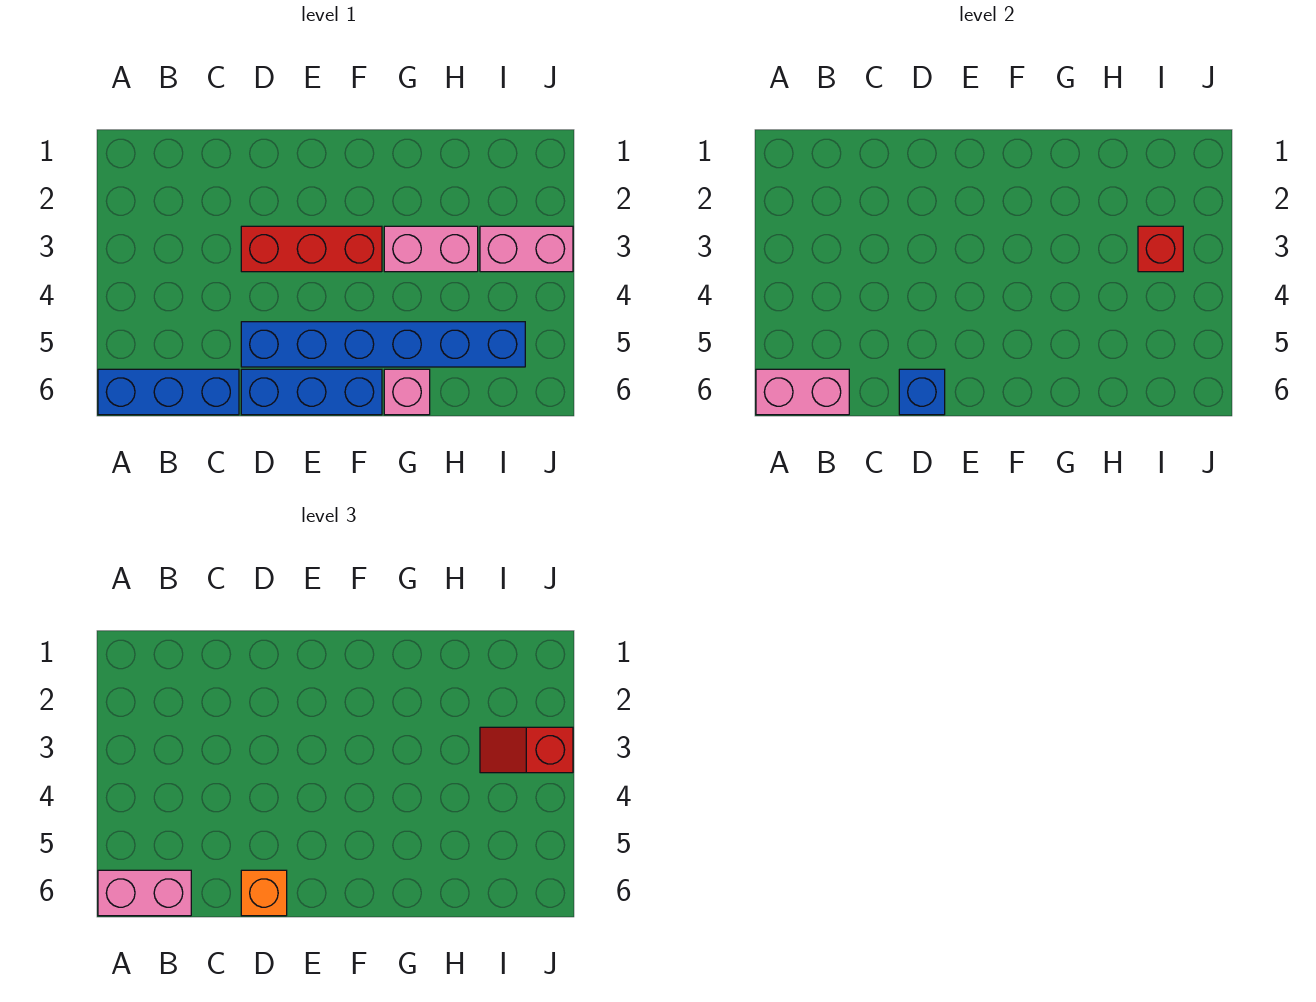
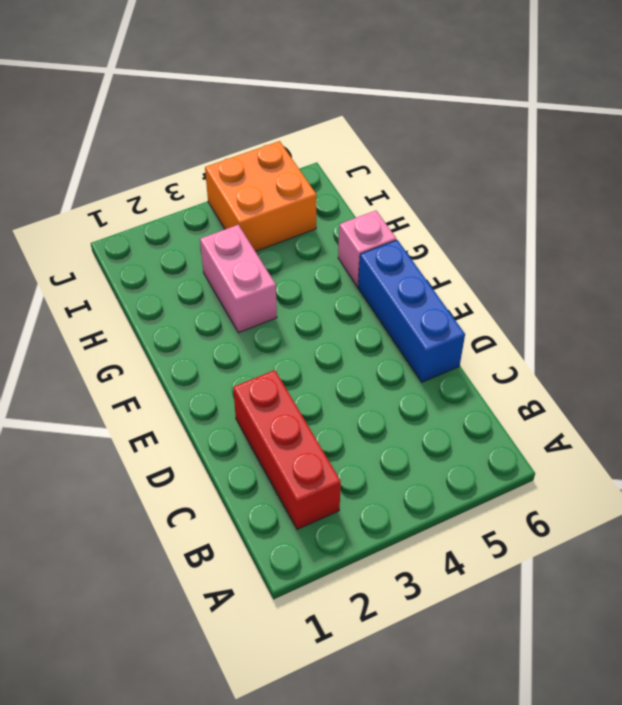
red 1x3 brick [233,370,341,529] -> red 1x3 brick moved to [241,226,382,272]
orange 2x2 brick [205,141,317,252] -> blue 1x6 brick [241,322,525,367]
none -> blue 1x3 brick [98,369,239,415]
none -> pink 1x2 brick [480,226,573,272]
none -> pink 1x2 brick [756,369,849,415]

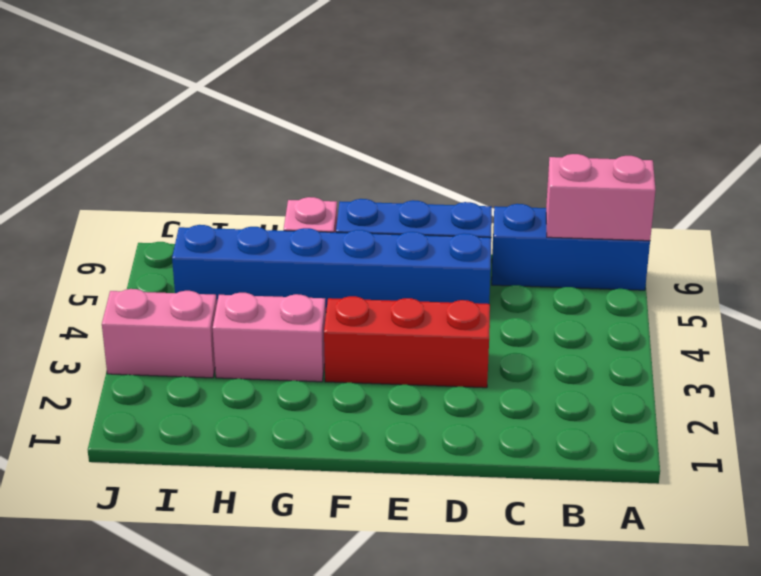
none -> blue 1x1 brick [899,369,945,415]
none -> red 1x1 brick [1138,226,1183,272]
none -> pink 1x2 brick [98,870,191,916]

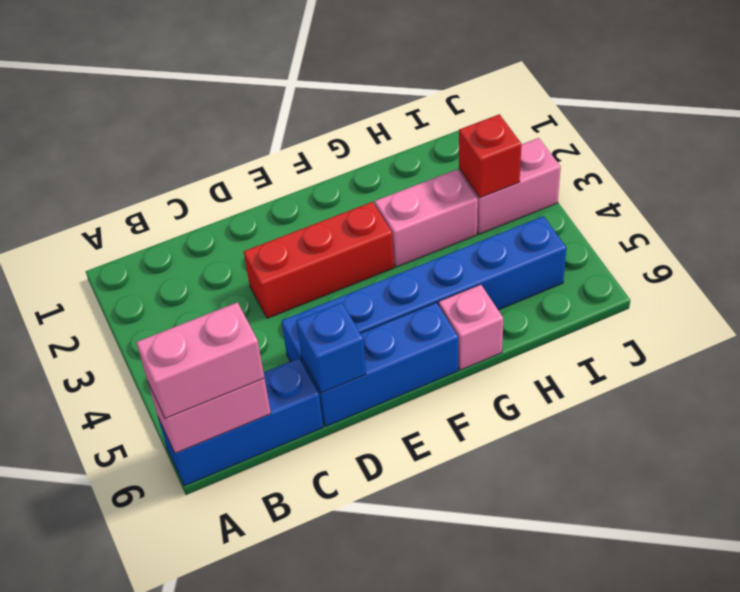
none -> orange 1x1 brick [241,870,287,916]
none -> red 1x2 slope [480,727,573,773]

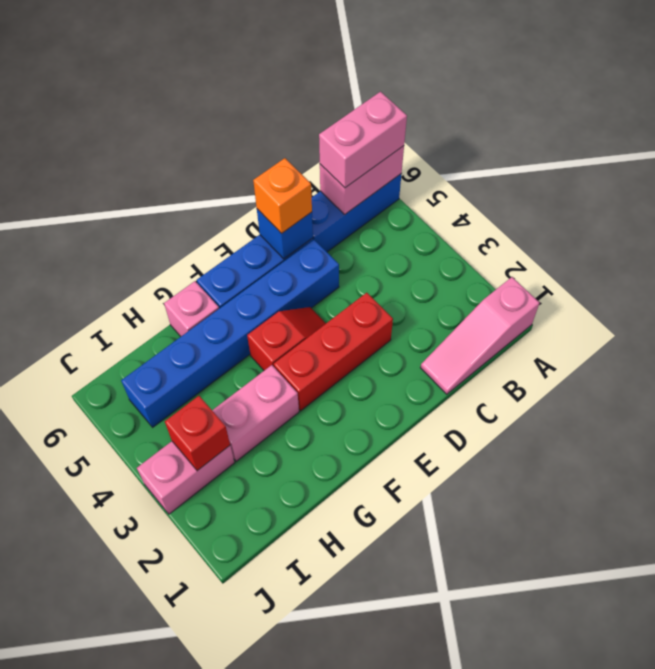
pink 1x3 slope [420,277,540,394] -> none
red 1x2 slope [247,307,326,370] -> red 1x2 slope moved to [480,727,573,773]

